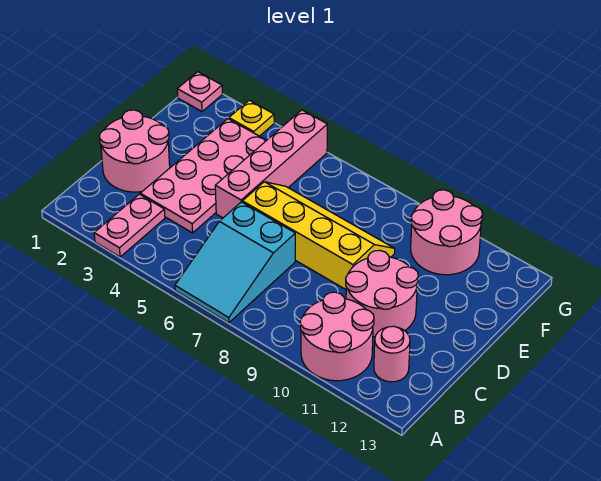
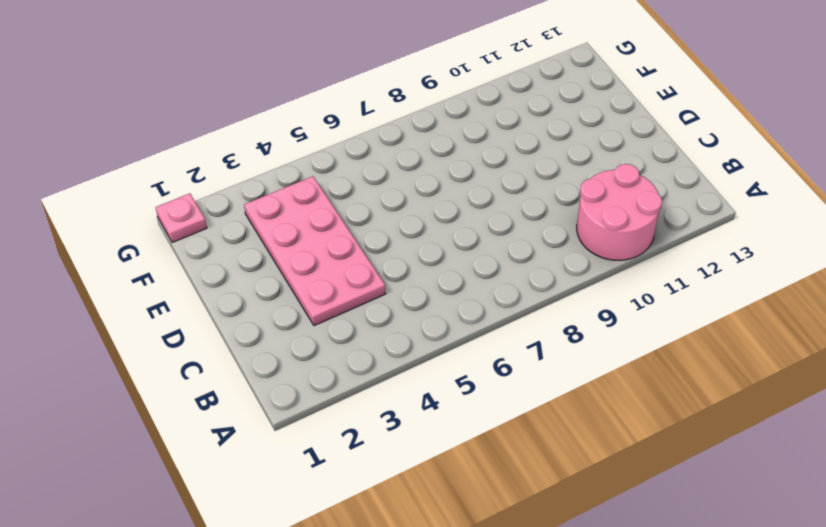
none -> pink 1x2 plate [94,194,165,257]
none -> cyan 2x3 slope [175,202,295,323]
none -> pink 1x1 round brick [374,326,410,382]

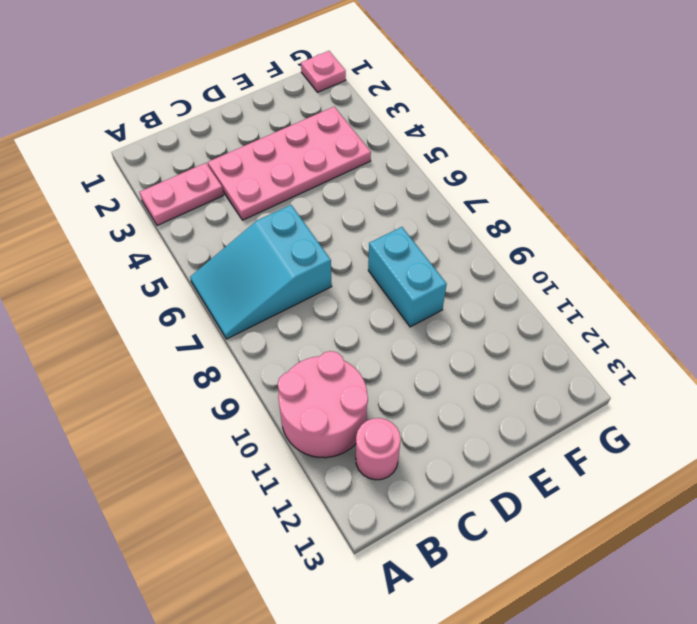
cyan 1x2 brick [368,227,447,327] -> yellow 2x4 slope [243,182,395,290]
none -> pink 2x2 round brick [99,110,170,192]
none -> pink 2x2 round brick [346,250,418,337]
none -> pink 1x4 brick [215,110,327,218]

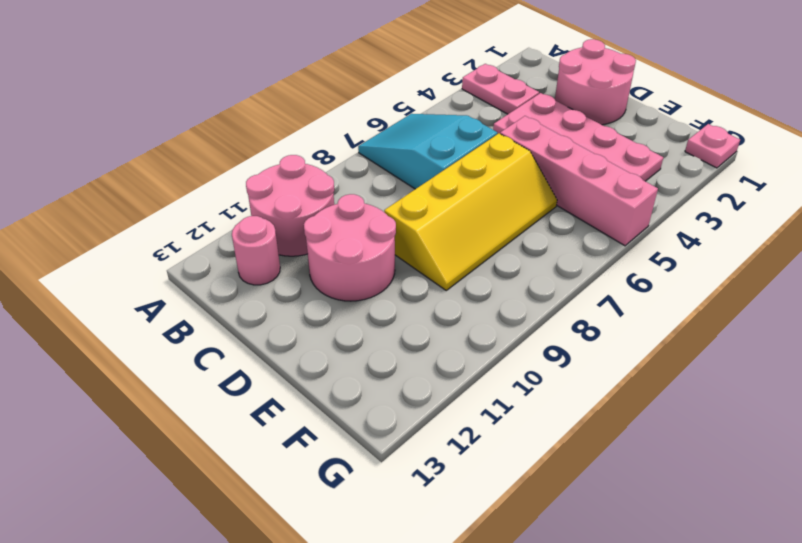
none -> pink 2x2 round brick [411,190,482,275]
none -> yellow 1x1 plate [229,100,274,136]

